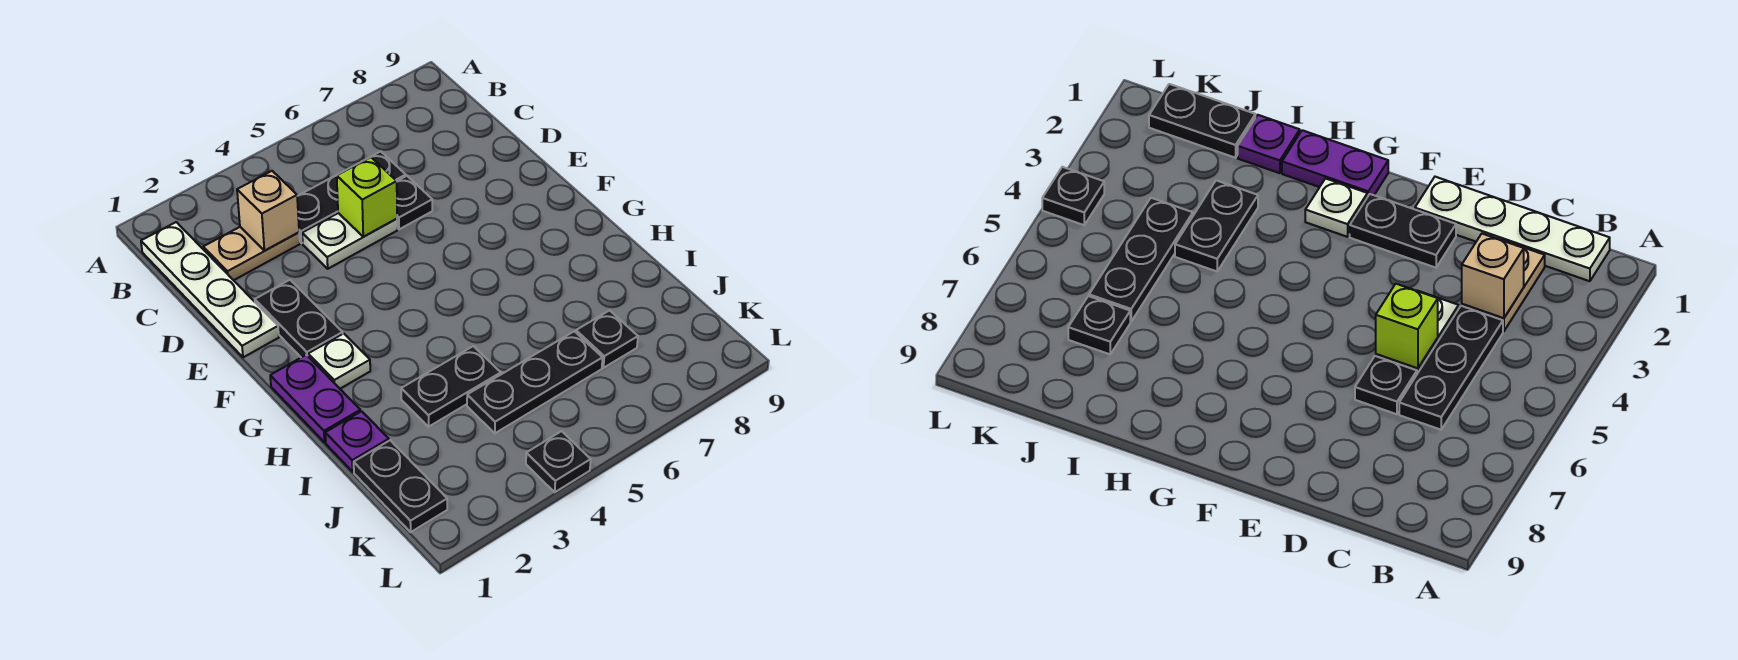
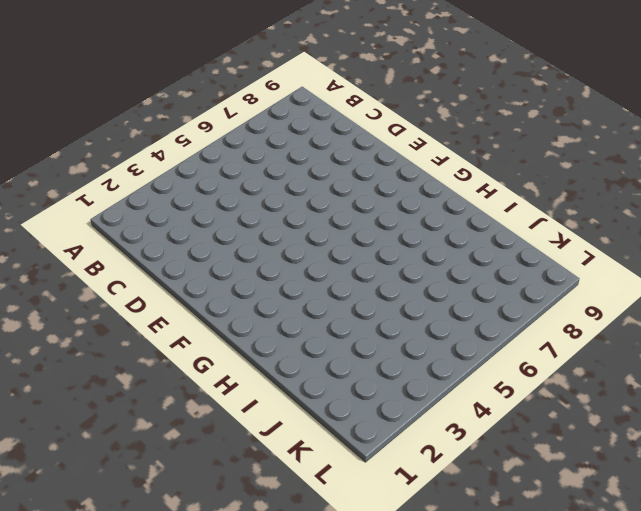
none -> white 1x4 plate [141,222,279,357]
none -> tan 1x2 plate [203,227,300,280]
none -> black 1x3 plate [297,151,406,243]

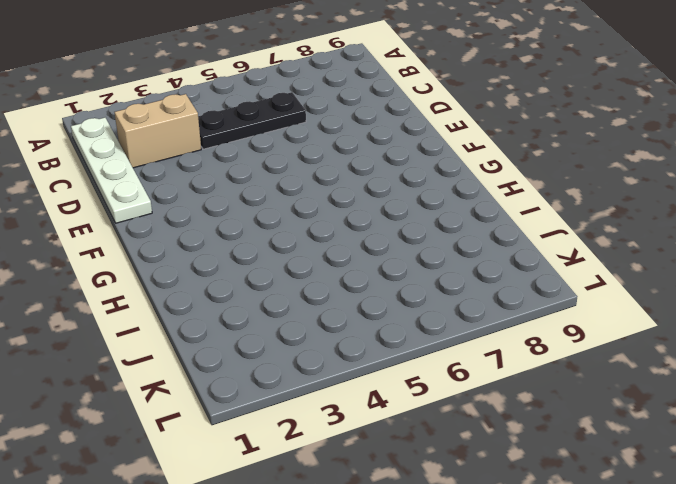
tan 1x2 brick [115,94,201,168] -> tan 1x2 plate [203,227,300,280]
none -> white 1x2 plate [302,213,397,269]
none -> black 1x1 plate [397,176,432,229]
none -> black 1x2 plate [255,280,343,357]

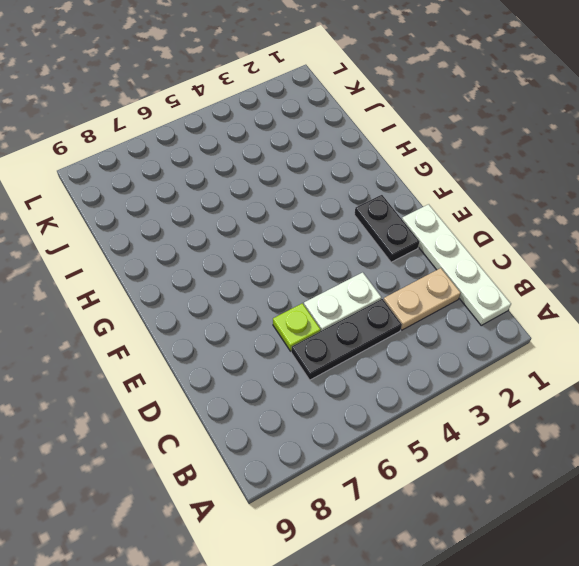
lime 1x1 plate [273,303,321,351] -> black 1x1 plate [397,176,432,229]
none -> purple 1x2 plate [270,355,360,442]
none -> white 1x1 plate [308,334,370,389]
none -> purple 1x1 plate [325,411,389,472]

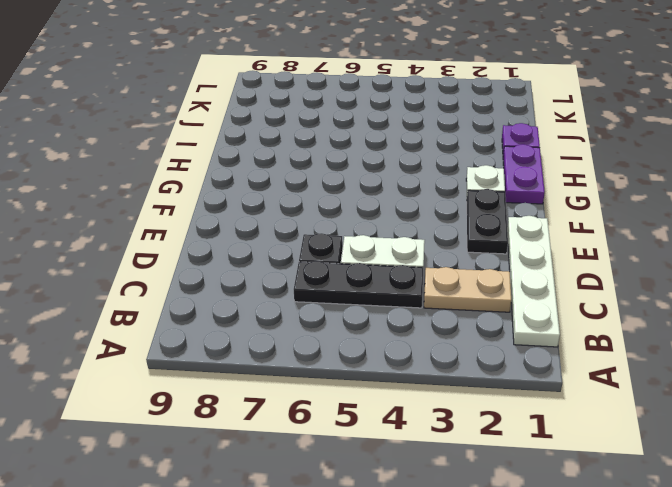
none -> black 1x2 plate [401,346,501,427]
none -> black 1x2 plate [354,440,447,532]
none -> black 1x3 plate [467,331,603,433]

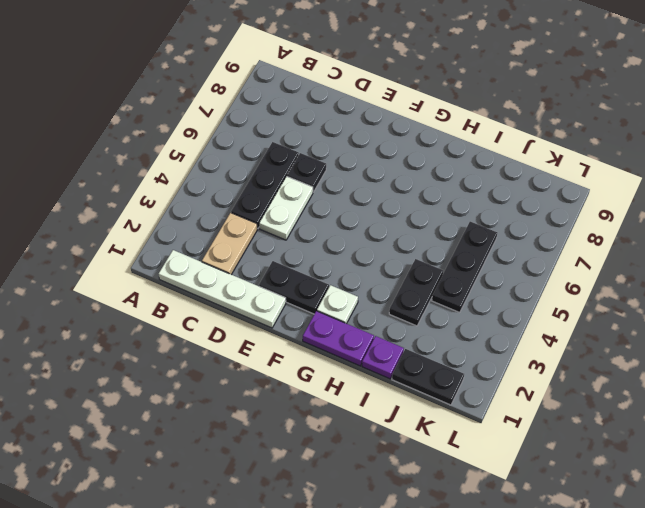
none -> black 1x1 plate [576,310,638,368]
none -> black 1x1 plate [526,431,591,492]
none -> tan 1x1 brick [237,171,299,251]

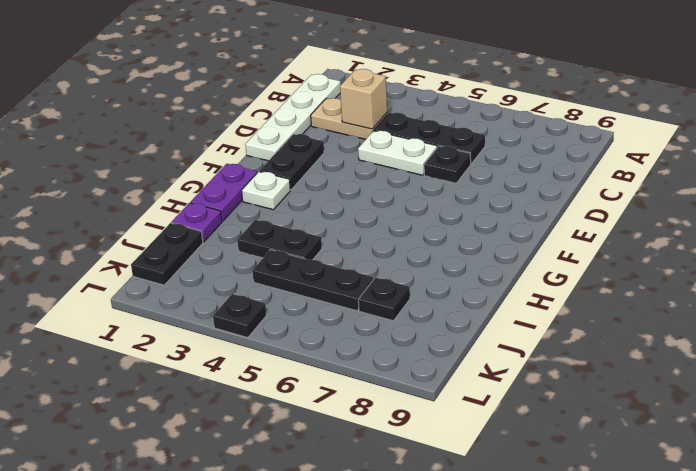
none -> lime 1x1 brick [337,157,397,237]

